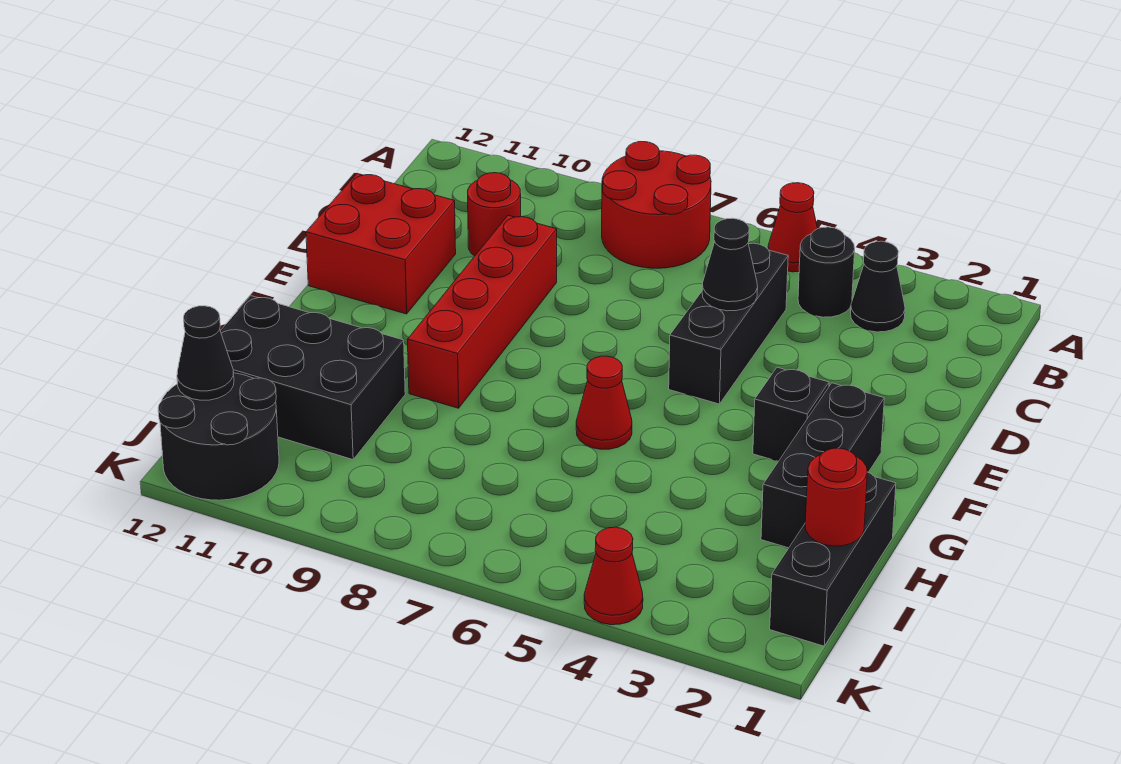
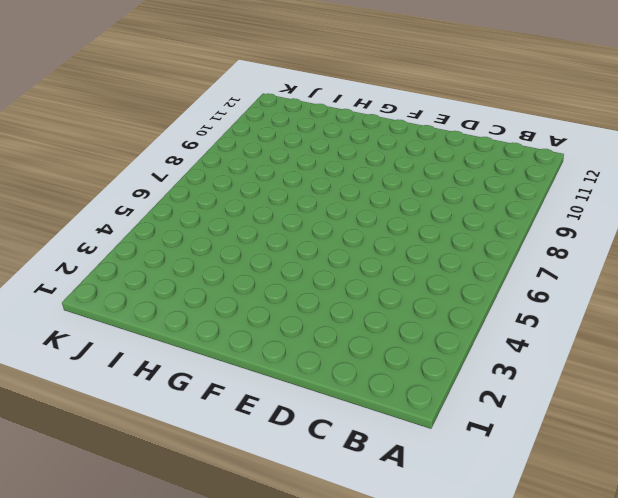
none -> red 1x1 cone [768,183,817,272]
none -> red 2x2 round brick [602,142,711,268]
none -> black 1x1 cone [851,241,905,332]

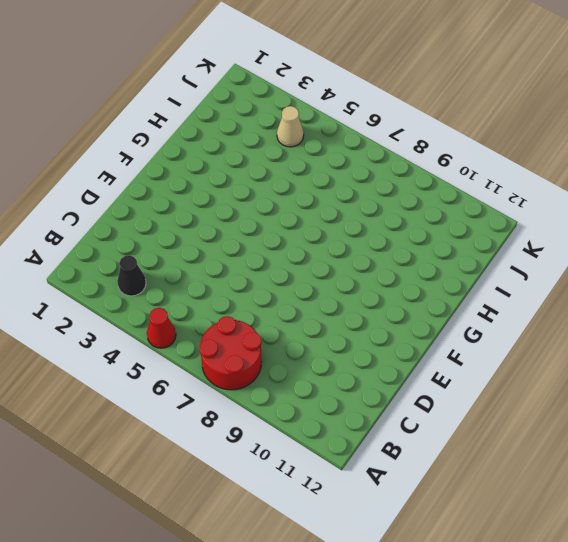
tan 1x1 cone [277,106,304,147] -> none
none -> black 1x1 round brick [798,227,855,317]
none -> black 1x3 brick [669,243,788,404]
none -> red 1x1 round brick [468,173,521,256]

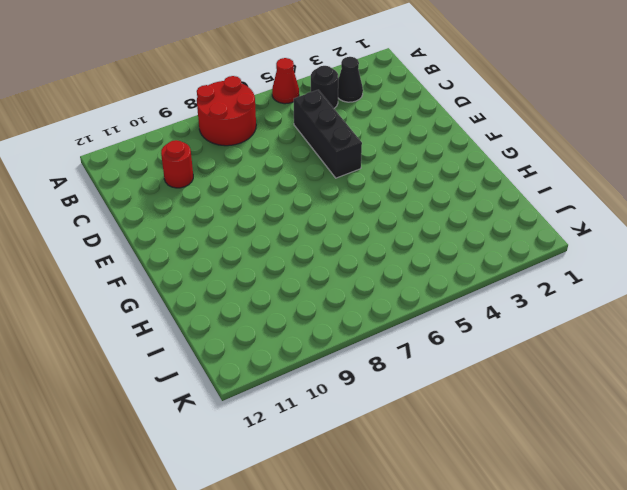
none -> red 1x4 brick [407,215,557,408]
none -> red 2x2 brick [306,174,456,314]
none -> black 1x3 brick [761,383,884,548]

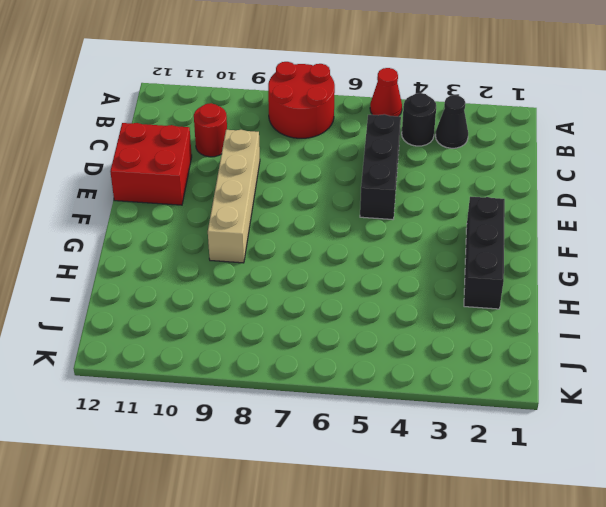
tan 1x4 brick [208,130,260,263] -> red 1x4 brick [407,215,557,408]
none -> black 1x1 brick [753,367,829,461]
none -> red 1x1 cone [576,356,632,449]
none -> black 1x3 brick [770,472,896,646]

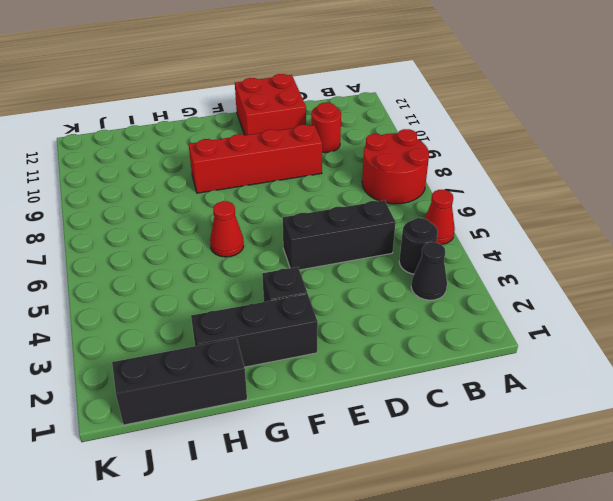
none -> black 2x3 brick [220,296,405,460]
none -> black 2x2 round brick [158,373,279,500]
none -> red 1x1 cone [584,527,643,625]

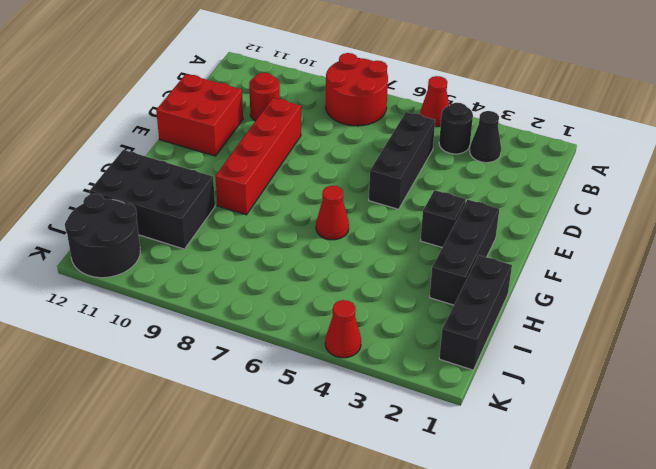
none -> black 1x1 cone [702,218,758,311]
none -> red 1x1 round brick [805,448,867,546]
none -> black 1x1 cone [177,306,234,400]

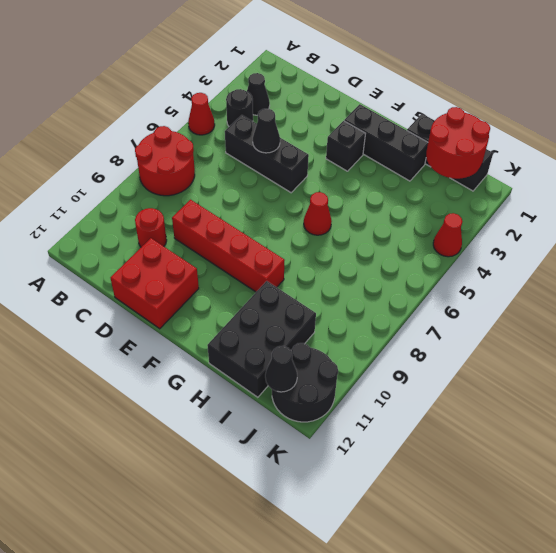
red 2x2 round brick [426,107,490,179] -> red 1x1 round brick [805,448,867,546]

